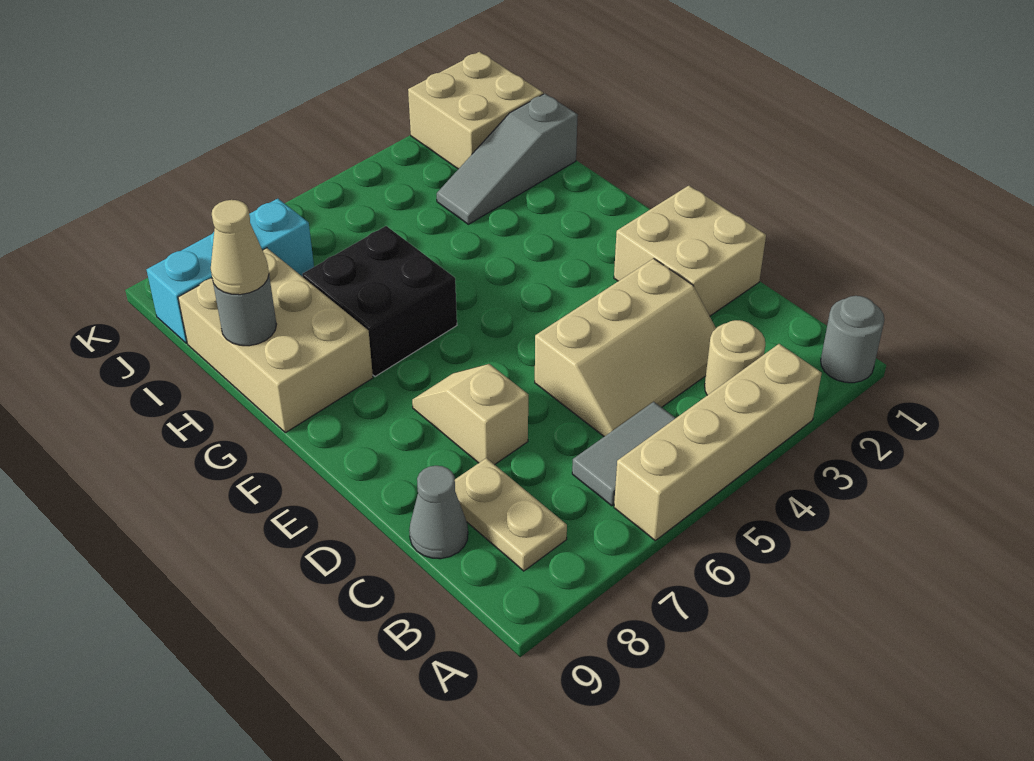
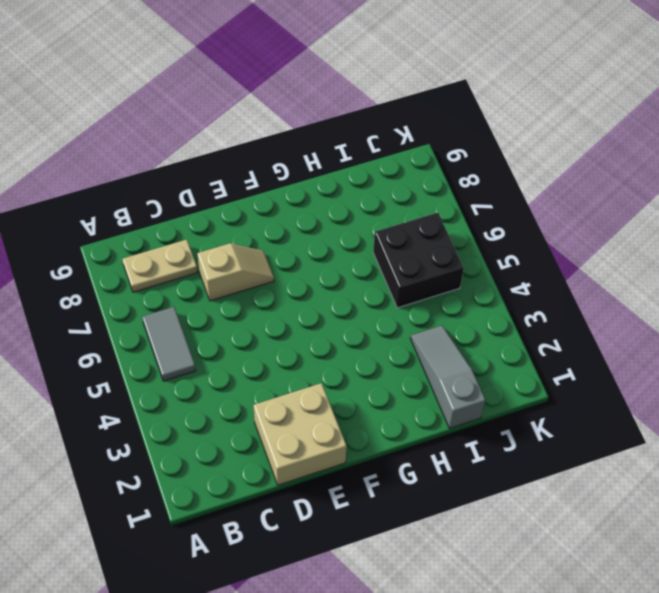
black 2x2 brick [373,213,464,308] -> black 2x2 brick moved to [302,226,457,377]
none -> grey 1x1 round brick [821,296,884,383]
none -> tan 1x4 brick [614,344,822,541]
none -> tan 1x1 round brick [705,320,765,395]

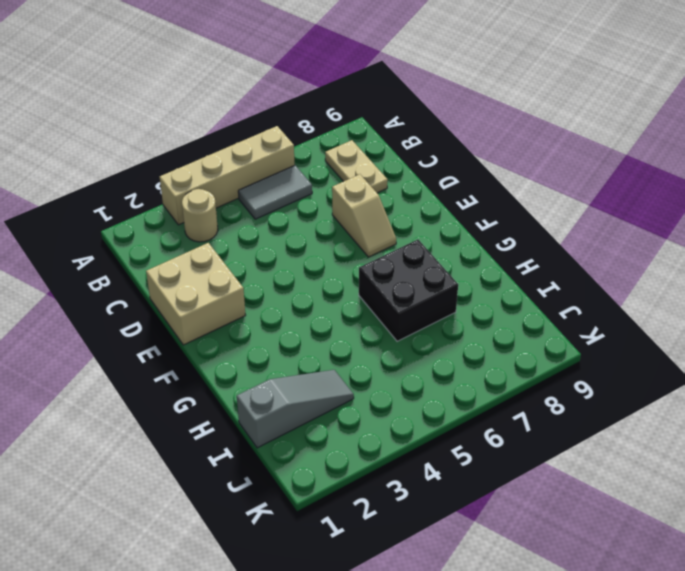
none -> grey 1x1 round brick [821,296,884,383]
none -> tan 2x3 slope [535,258,716,437]
none -> grey 1x1 cone [409,466,468,559]

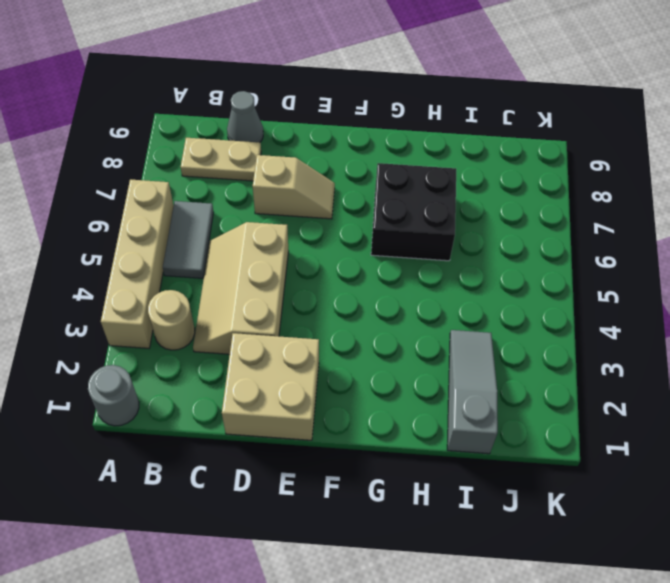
none -> tan 2x3 brick [178,248,373,433]
none -> tan 2x2 brick [408,52,543,169]
none -> cyan 1x3 brick [147,199,314,343]

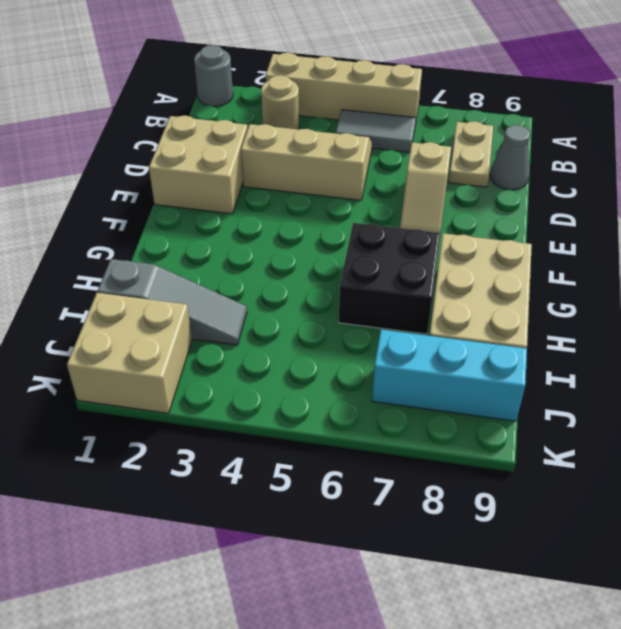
none -> grey 1x1 round brick [213,276,277,346]
none -> tan 1x1 cone [211,200,269,295]

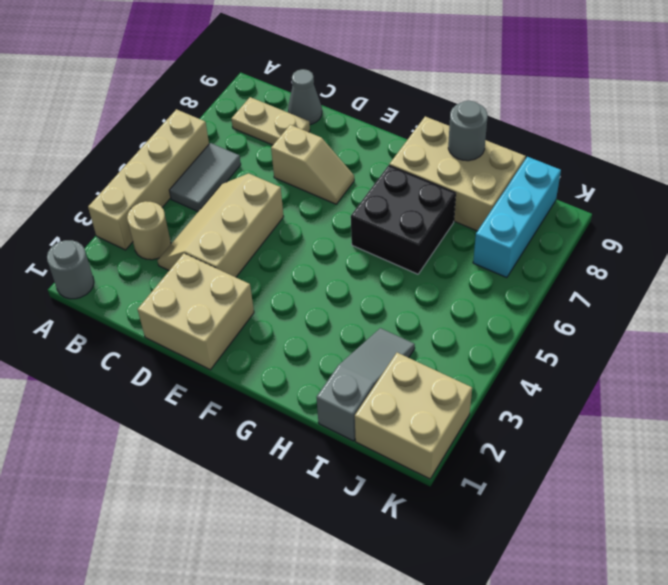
none -> tan 1x1 cone [211,200,269,295]

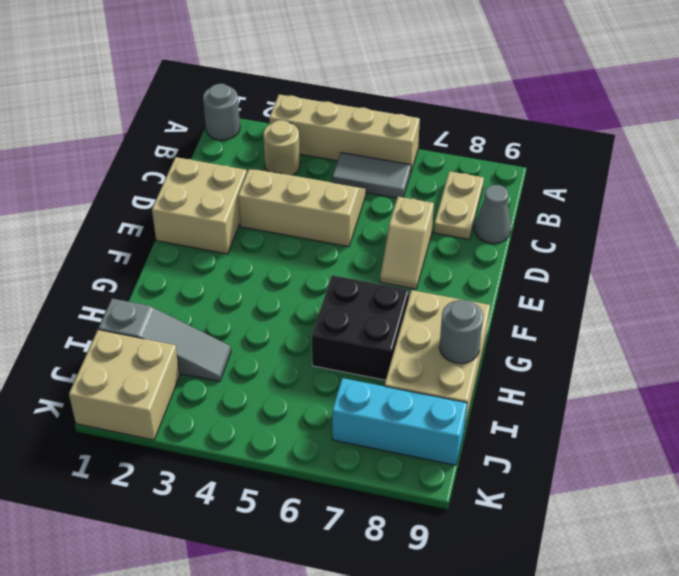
none -> tan 1x1 cone [211,200,269,295]

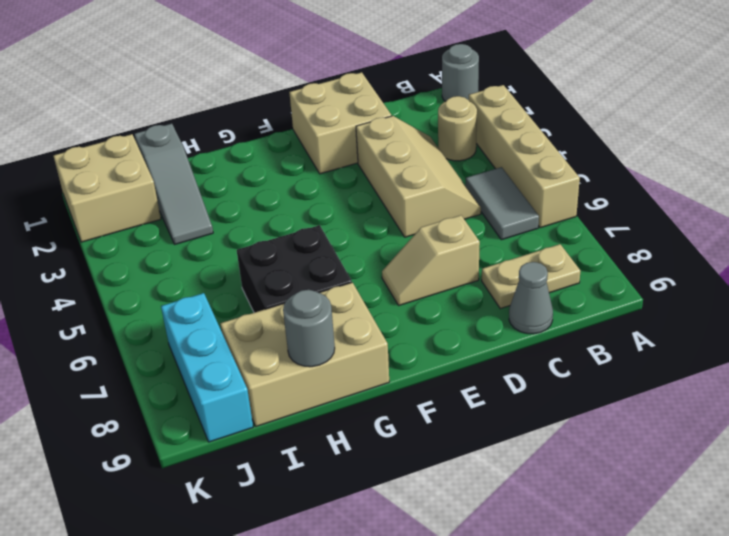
none -> tan 1x1 cone [211,200,269,295]

